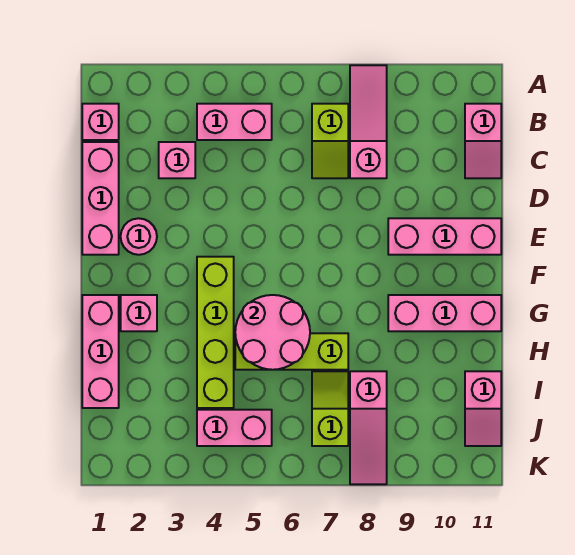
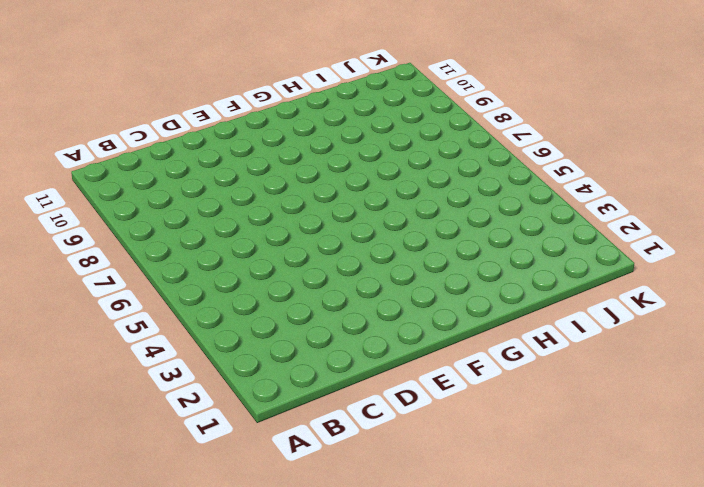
none -> pink 1x3 slope [350,65,387,178]
none -> pink 1x1 brick [82,104,119,140]
none -> pink 1x2 brick [197,104,272,140]

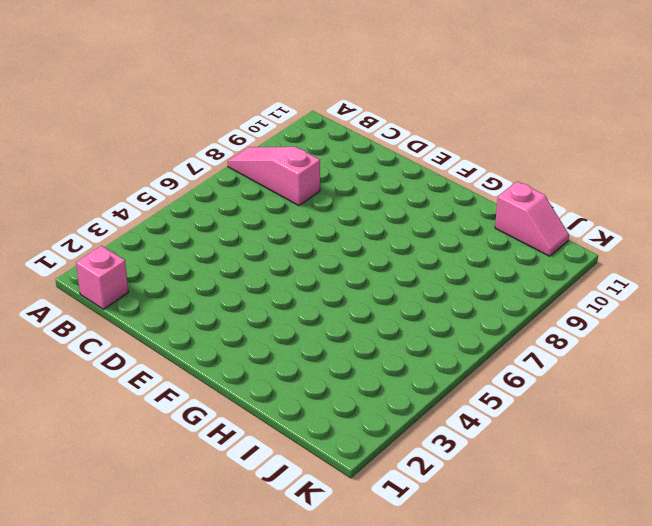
none -> pink 1x2 brick [197,104,272,140]
none -> lime 1x2 slope [312,104,348,178]
none -> pink 1x2 slope [465,104,501,178]

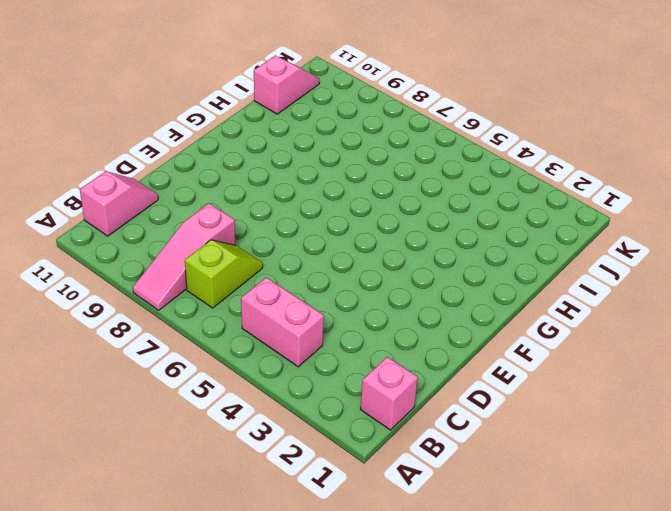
none -> pink 1x3 brick [82,142,119,255]
none -> pink 1x1 brick [159,142,195,178]
none -> pink 1x1 round brick [121,218,157,255]

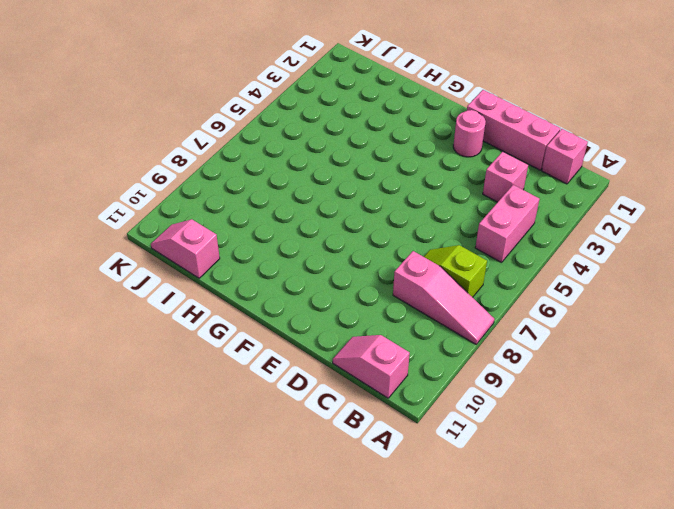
none -> pink 1x3 brick [388,218,501,255]
none -> lime 1x4 brick [197,257,234,408]
none -> pink 1x3 brick [82,295,119,408]

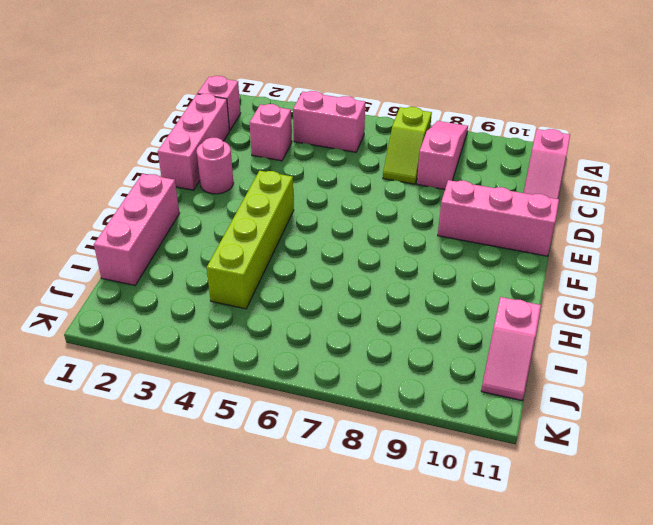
none -> pink 1x1 brick [121,295,157,331]
none -> pink 1x3 brick [388,295,501,331]
none -> lime 1x3 brick [235,333,348,370]

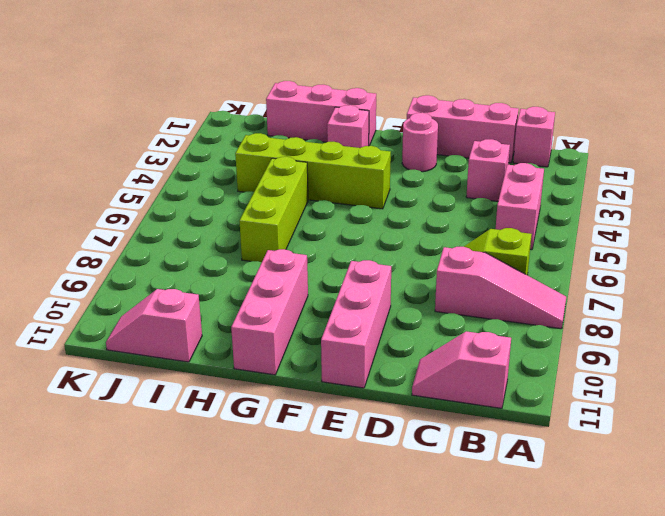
none -> lime 1x2 slope [312,371,348,446]
none -> pink 1x3 slope [350,371,387,484]
none -> pink 1x2 brick [197,410,272,446]

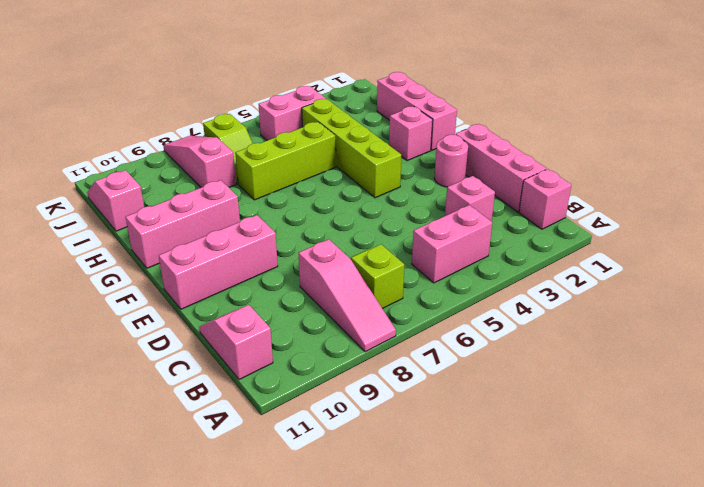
none -> pink 2x2 round brick [235,295,310,370]

